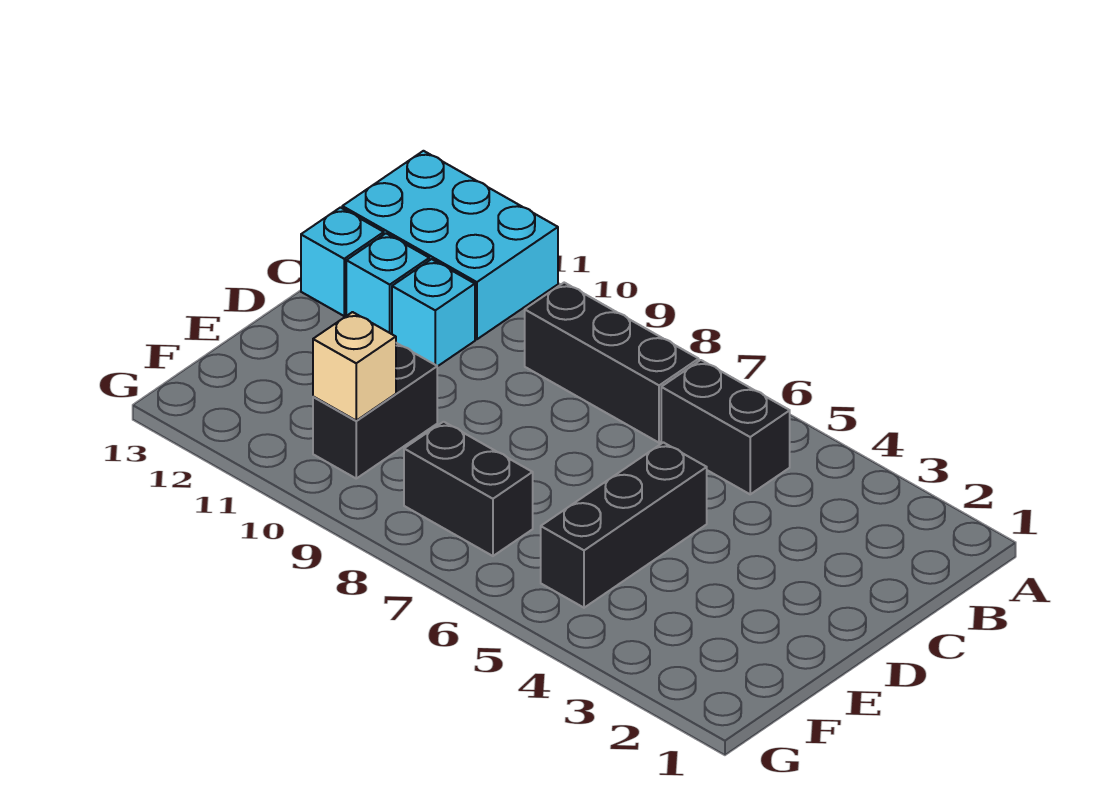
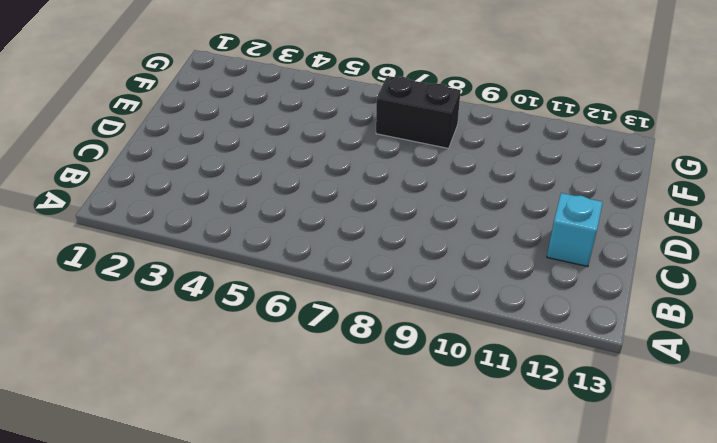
none -> cyan 2x3 brick [342,151,558,339]
none -> black 1x2 brick [661,360,790,494]

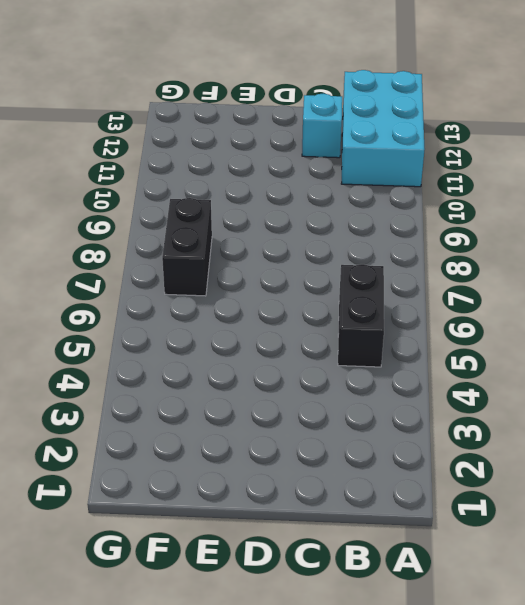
none -> black 1x3 brick [525,283,699,443]
none -> cyan 1x1 brick [392,259,475,366]

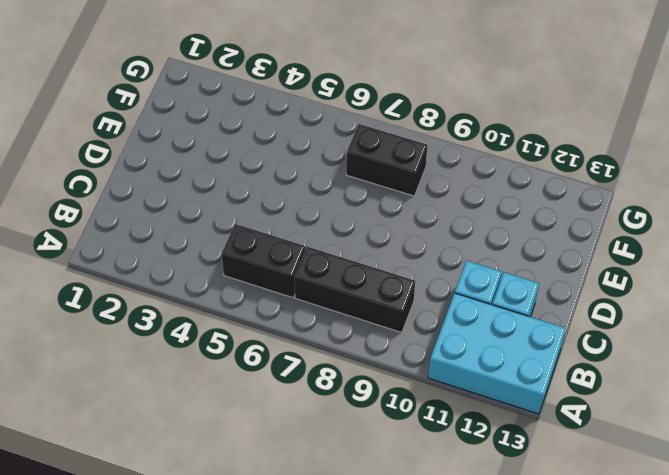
none -> cyan 1x1 brick [301,208,384,316]
none -> black 1x3 brick [541,442,707,608]

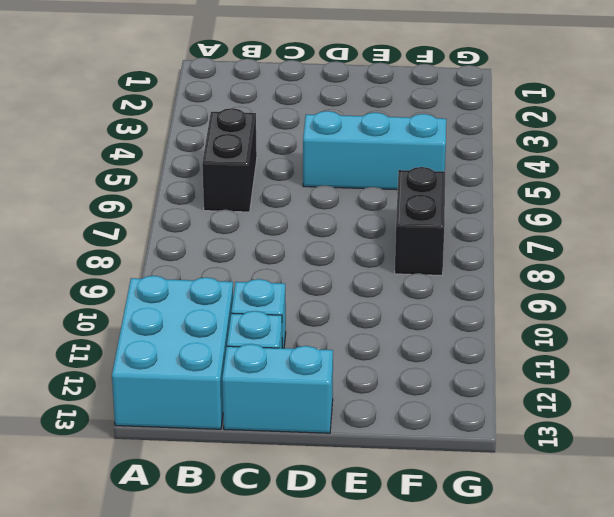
cyan 1x2 brick [222,344,333,433] -> cyan 1x1 brick [301,208,384,316]
cyan 1x3 brick [303,111,446,190] -> black 1x3 brick [541,442,707,608]
none -> black 1x3 brick [525,283,699,443]
none -> black 1x2 brick [313,343,437,478]

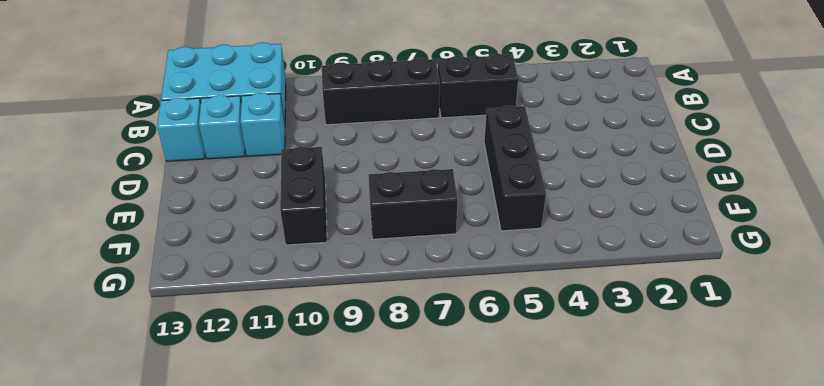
none -> tan 1x1 brick [313,312,396,421]

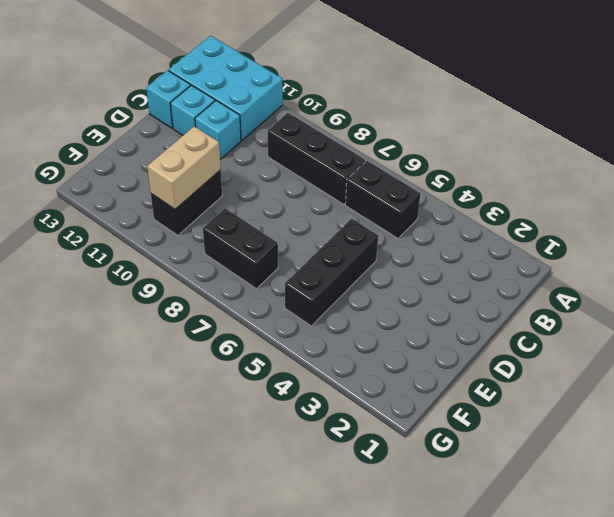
tan 1x2 brick [147,126,221,209] -> tan 1x1 brick [313,312,396,421]

